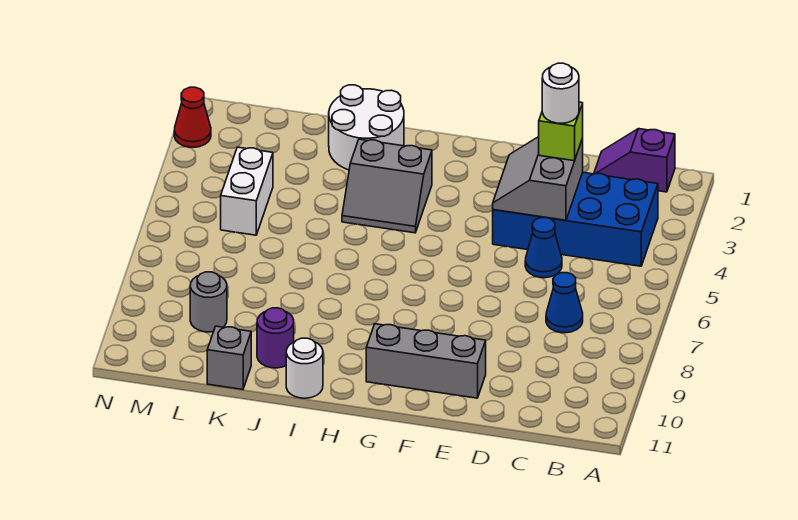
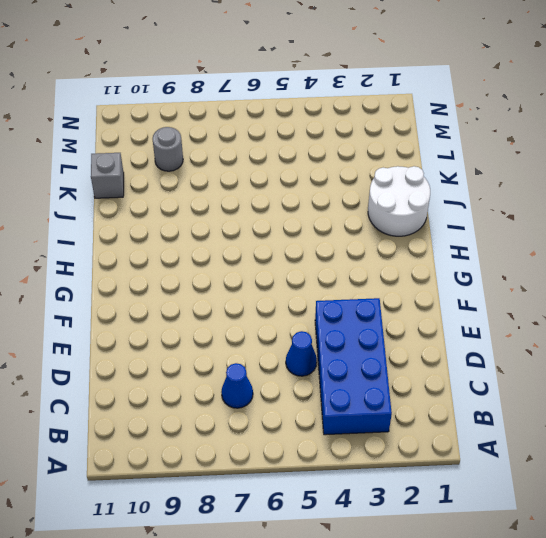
none -> purple 1x2 slope [594,129,675,192]
none -> grey 1x3 brick [366,324,486,398]
none -> grey 2x2 slope [342,139,432,233]

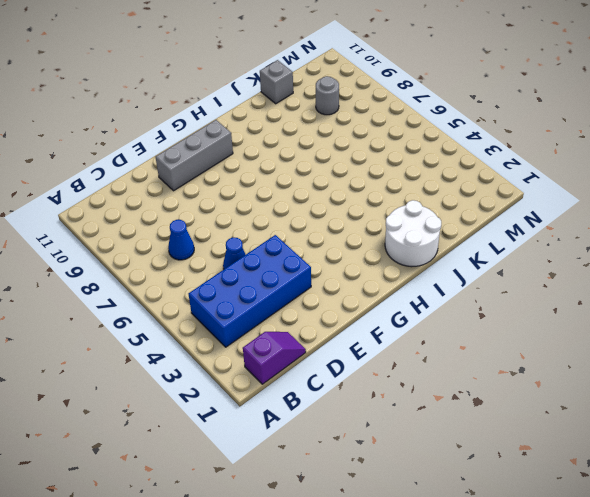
none -> grey 2x2 slope [342,139,432,233]
none -> white 1x1 round brick [286,338,323,398]
none -> purple 1x1 round brick [257,308,294,368]

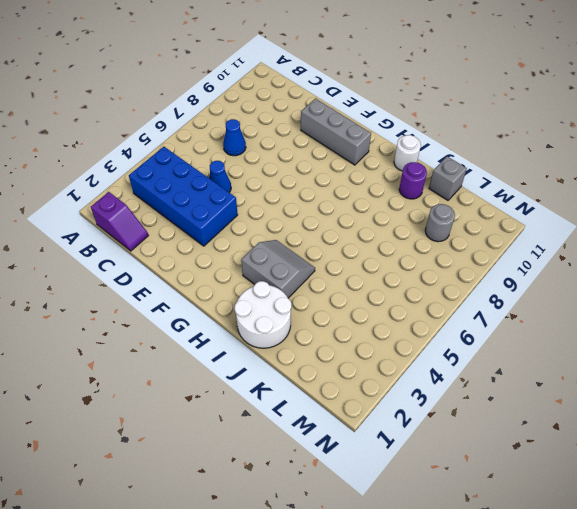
none -> white 1x2 brick [221,147,273,235]
none -> red 1x1 cone [174,87,211,147]
none -> grey 2x2 slope [493,137,583,220]

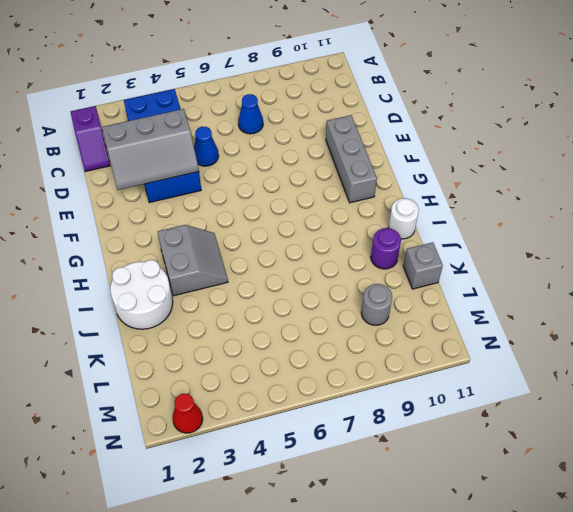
grey 2x3 slope [102,109,199,190] -> grey 2x2 slope [493,137,583,220]
none -> white 1x2 brick [221,147,273,235]
none -> lime 1x1 brick [539,102,583,161]
none -> white 1x1 round brick [542,63,579,123]

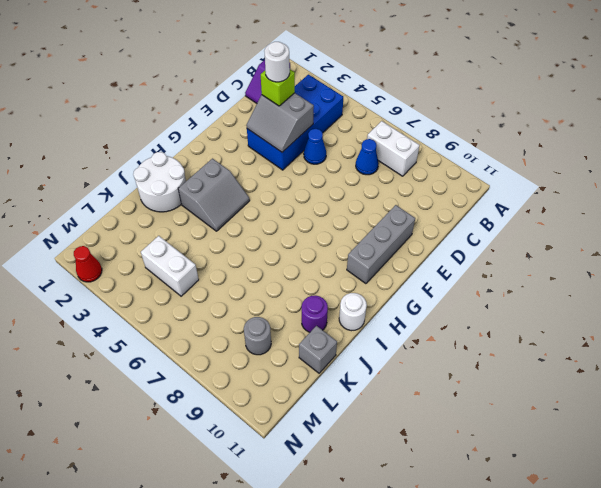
white 1x2 brick [367,121,420,176] -> none

